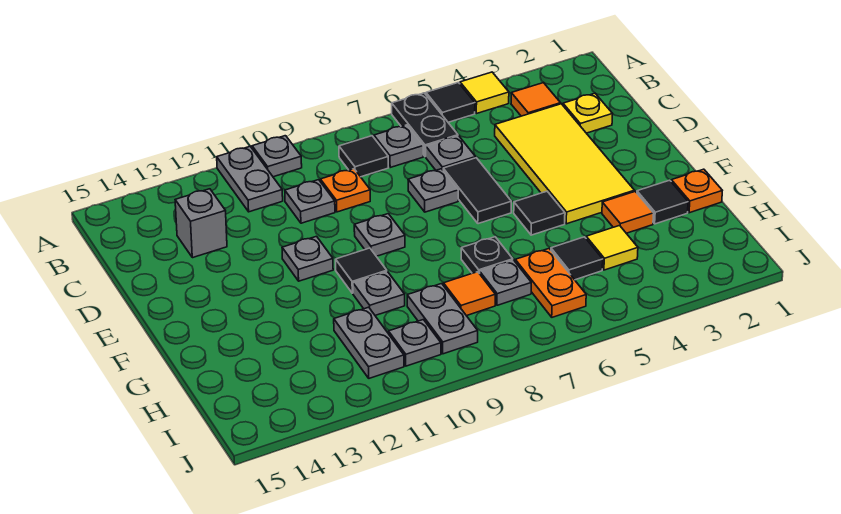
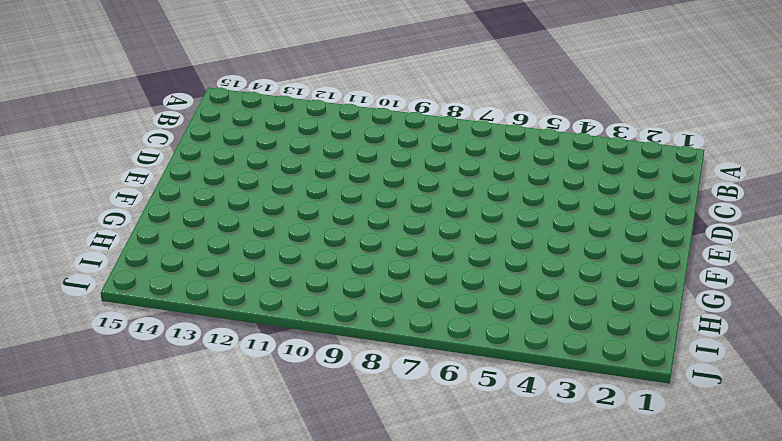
none -> yellow 1x1 tile [460,72,509,114]
none -> black 1x1 tile [426,83,475,122]
none -> black 1x2 plate [392,93,458,157]
none -> grey 1x1 plate [252,136,302,177]

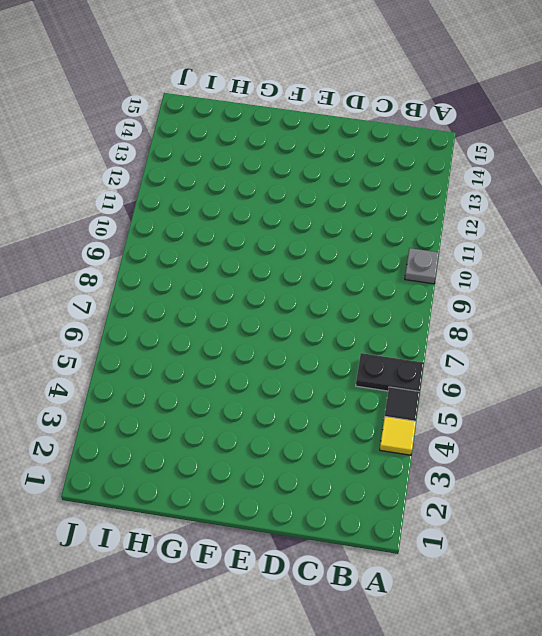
none -> grey 1x2 plate [217,146,283,212]
none -> orange 1x1 tile [511,83,561,116]
none -> grey 1x1 plate [374,125,423,167]
none -> black 1x1 tile [339,136,389,177]

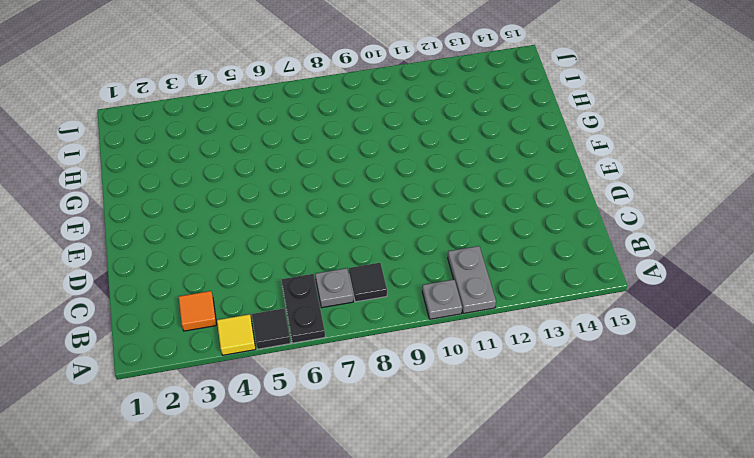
none -> yellow 1x1 plate [563,93,613,133]
none -> yellow 2x4 tile [495,104,634,224]
none -> grey 1x1 plate [426,136,476,170]
none -> orange 1x1 plate [320,169,370,212]

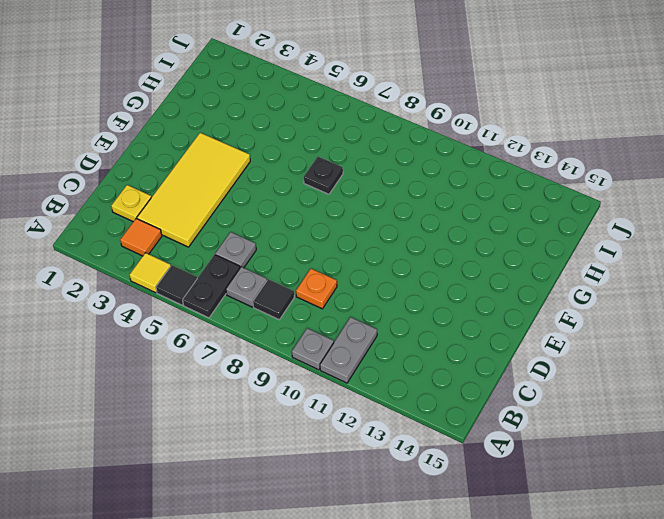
none -> grey 1x1 plate [285,180,335,223]
none -> grey 1x1 brick [175,189,227,258]
none -> black 1x2 tile [443,158,511,224]
none -> grey 1x1 plate [408,169,458,212]

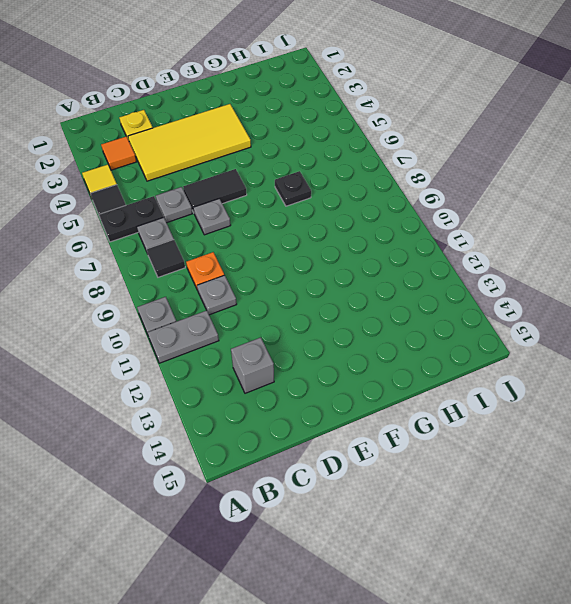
none -> grey 1x1 plate [354,214,405,256]
none -> grey 1x1 plate [282,236,333,281]
none -> black 1x1 tile [514,191,565,235]
none -> black 1x1 tile [336,248,387,293]

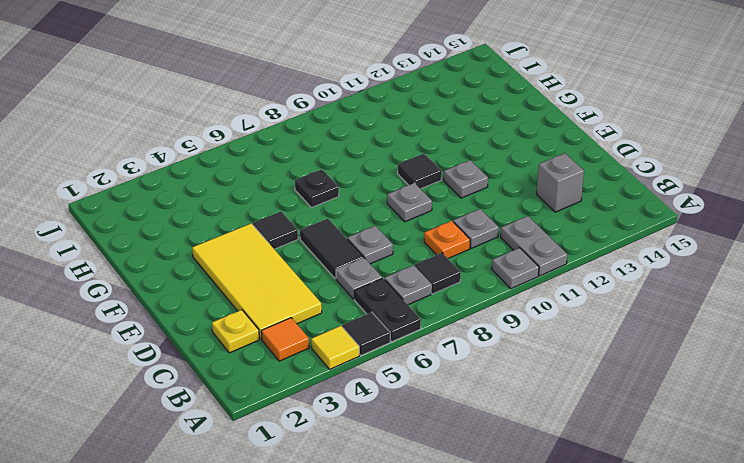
none -> orange 1x1 plate [671,169,722,213]
none -> black 1x1 tile [637,180,688,224]
none -> orange 1x1 tile [602,192,654,233]
none -> grey 1x1 plate [353,272,405,315]

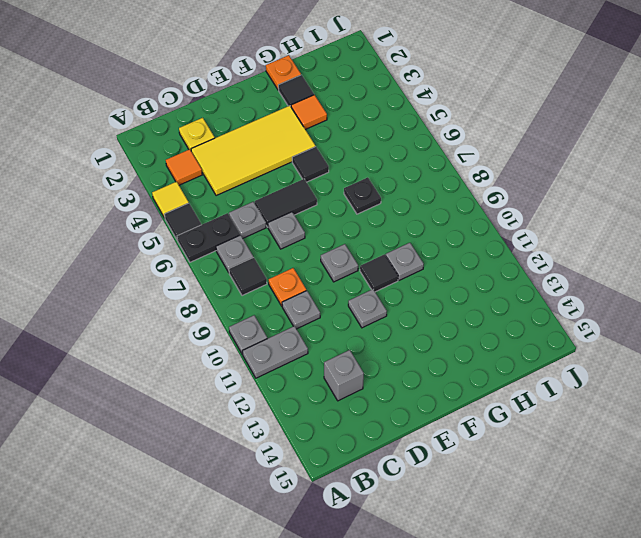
none -> yellow 1x1 tile [586,226,638,270]
none -> black 1x1 tile [551,237,603,280]
none -> orange 1x2 plate [515,249,586,317]
none -> grey 1x1 plate [480,260,531,305]

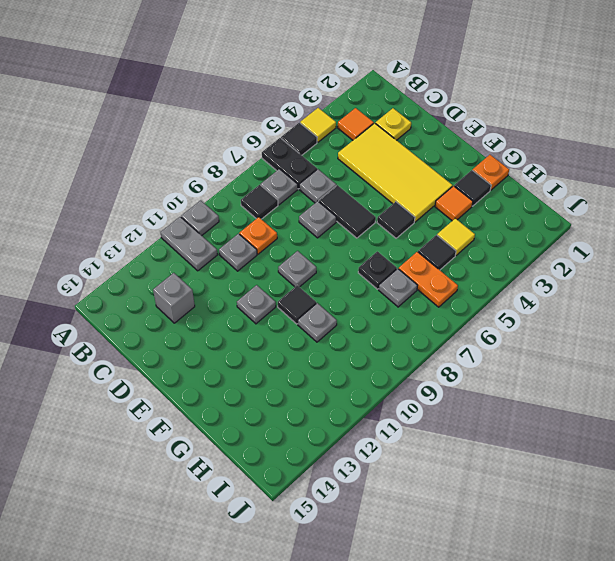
none -> orange 1x1 tile [443,272,495,316]
none -> grey 1x2 plate [407,284,478,354]
none -> grey 1x2 plate [334,307,404,378]
none -> grey 1x1 plate [388,320,441,366]

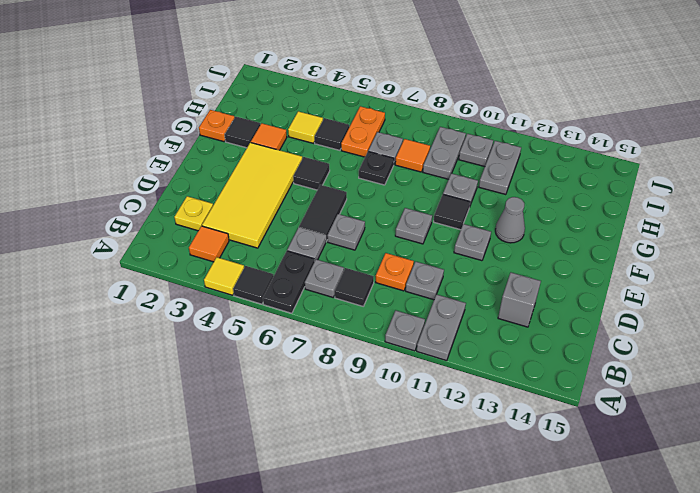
grey 1x1 cone [495,197,525,243] -> none

